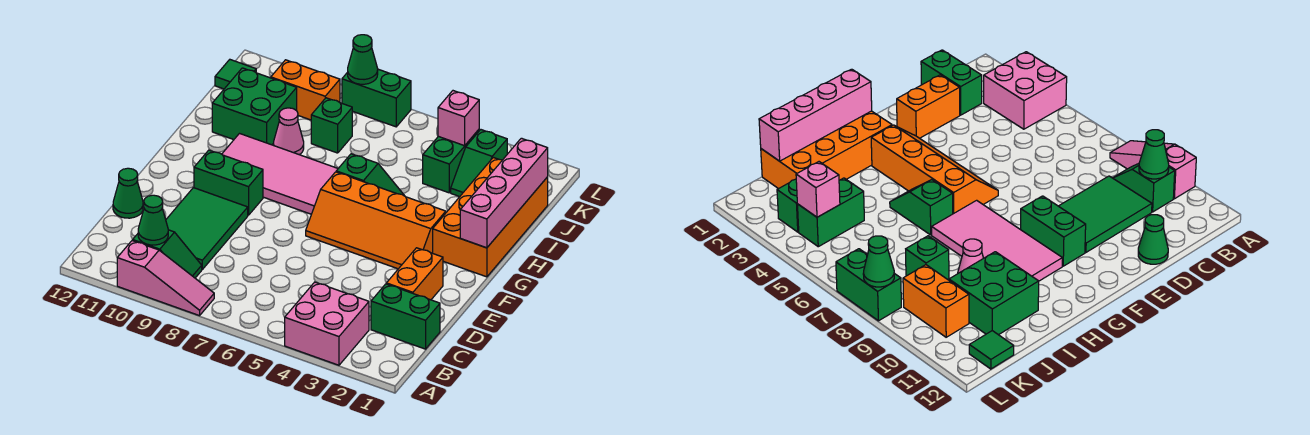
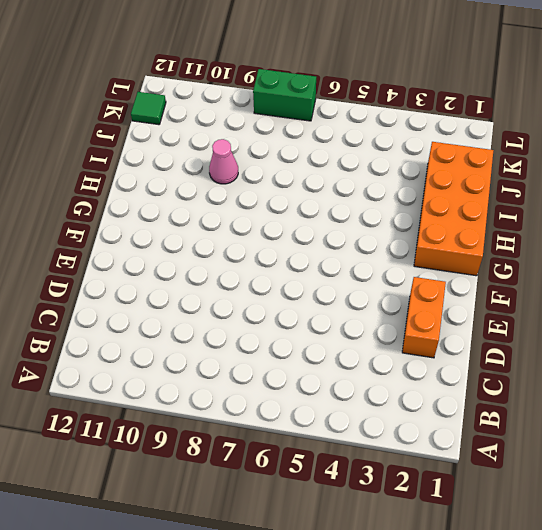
none -> pink 2x2 brick [285,282,369,365]
none -> pink 1x3 slope [117,240,214,316]
none -> green 1x2 slope [133,230,202,278]

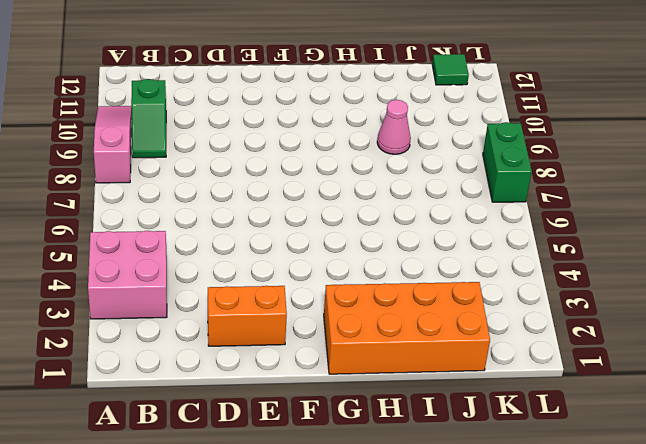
pink 1x3 slope [94,106,132,183] -> pink 1x3 slope turned to [117,240,214,316]
none -> green 1x2 brick [371,284,440,349]
none -> green 2x3 tile [166,188,248,269]
none -> green 1x1 cone [113,168,143,218]

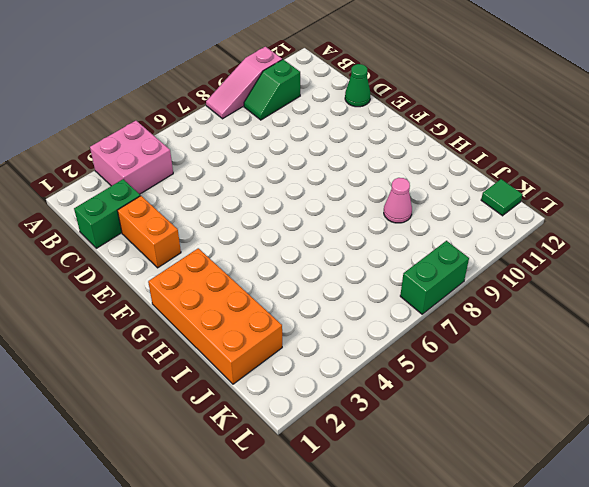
none -> green 2x3 tile [166,188,248,269]
none -> orange 2x4 slope [306,172,446,269]
none -> green 1x2 brick [194,150,263,215]

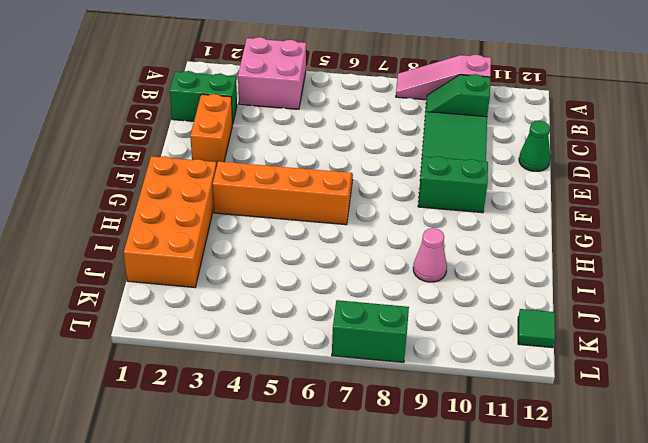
none -> pink 2x4 tile [222,134,338,214]
none -> green 1x2 slope [336,154,404,195]
none -> green 2x2 brick [212,68,297,145]

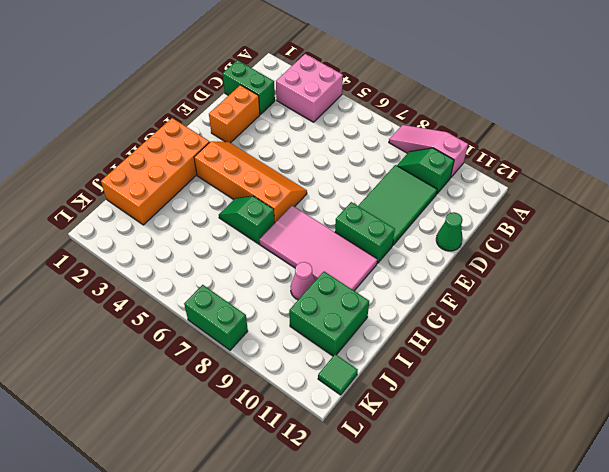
none -> green 1x2 slope [451,130,507,197]
none -> green 1x2 brick [423,130,479,193]
none -> green 1x1 brick [311,98,352,153]

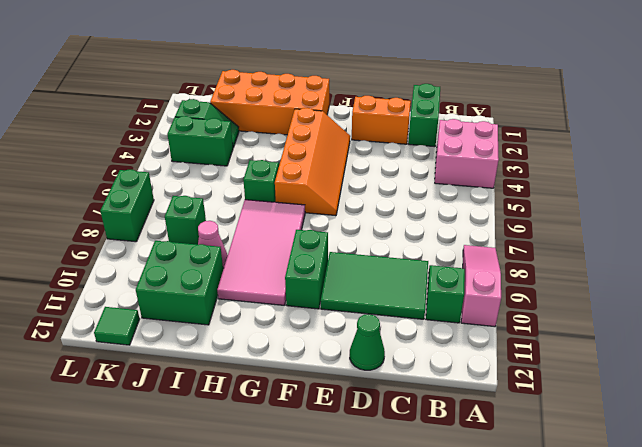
none -> orange 1x2 brick [271,60,340,120]
none -> green 1x1 cone [138,195,168,245]
none -> pink 1x4 brick [460,138,548,248]

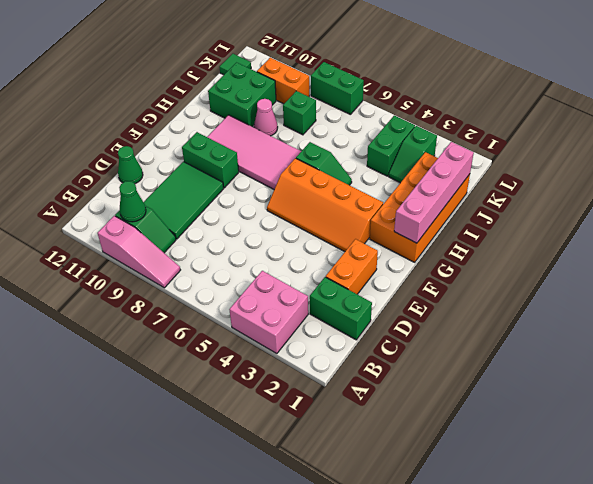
none -> pink 1x1 brick [438,91,479,146]
none -> green 1x1 cone [348,35,378,84]

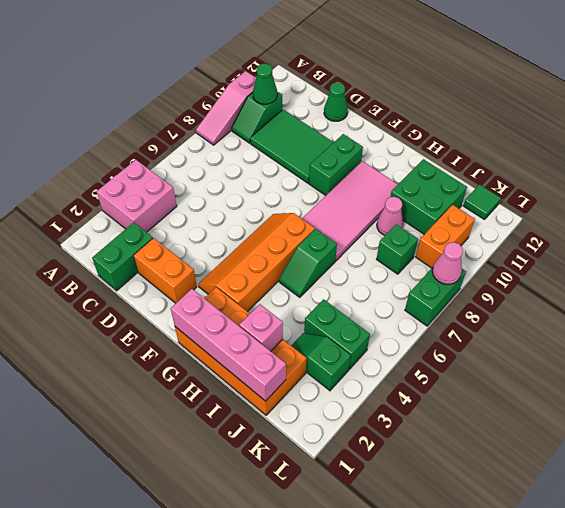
pink 1x1 brick [239,304,283,351] -> pink 1x1 brick moved to [438,91,479,146]
pink 1x1 cone [432,242,463,284] -> green 1x1 cone [348,35,378,84]

